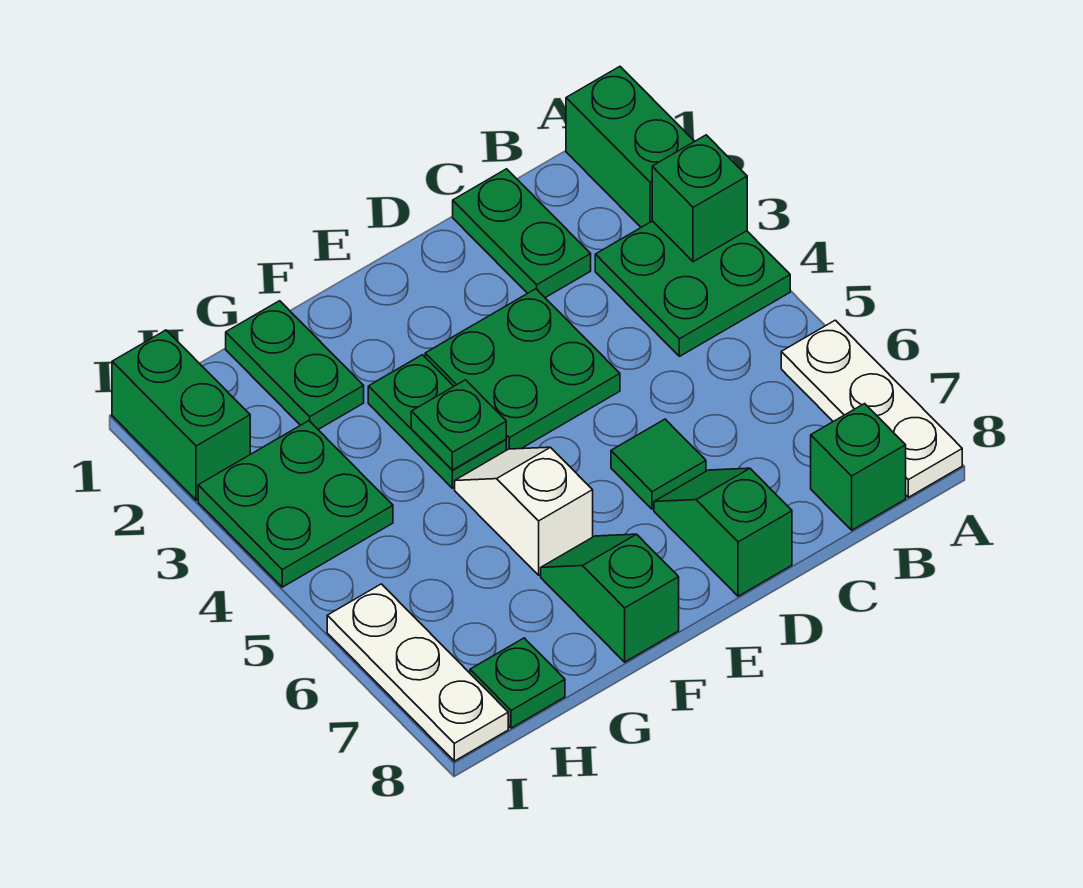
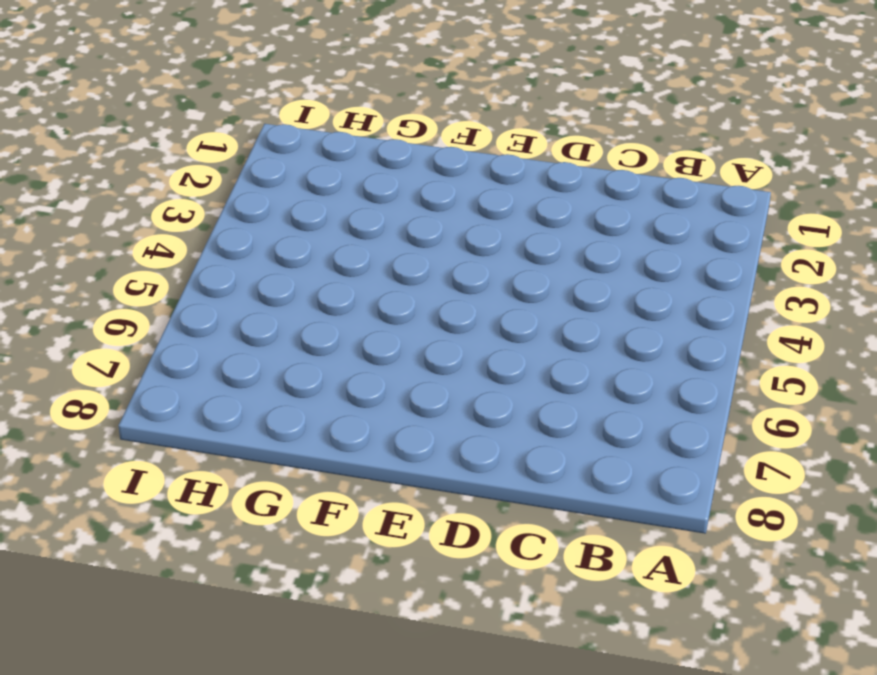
none -> green 1x2 brick [566,67,694,227]
none -> green 2x2 plate [595,221,790,356]
none -> white 1x3 plate [781,320,962,497]

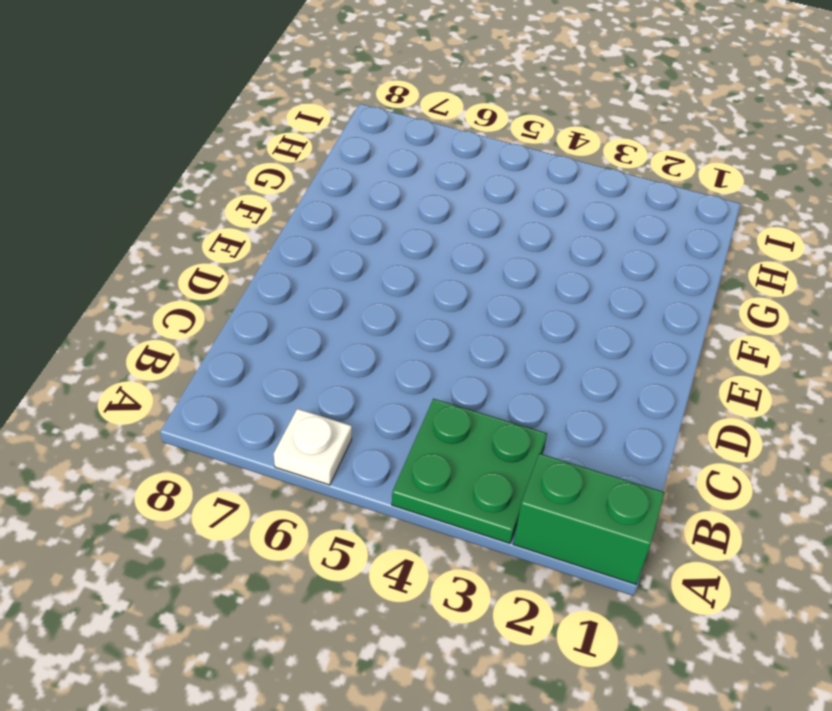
white 1x1 plate [274,409,352,485] -> white 1x3 plate [781,320,962,497]
none -> green 1x1 brick [811,404,906,530]
none -> green 1x2 plate [453,169,591,298]
none -> green 2x2 plate [425,289,620,450]

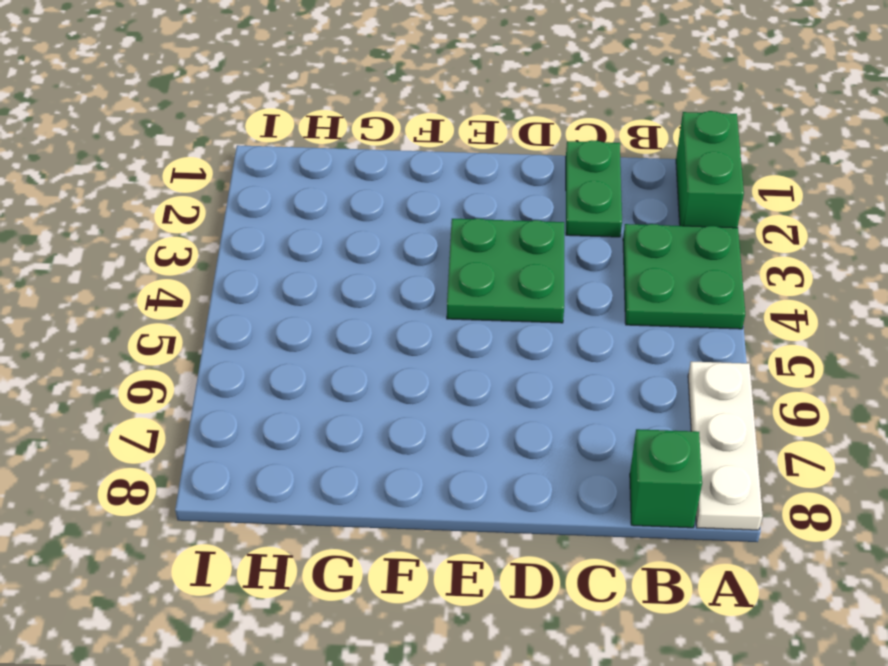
none -> green 1x1 tile [611,419,706,509]
none -> green 1x2 slope [654,468,792,596]
none -> green 1x2 plate [368,355,506,488]

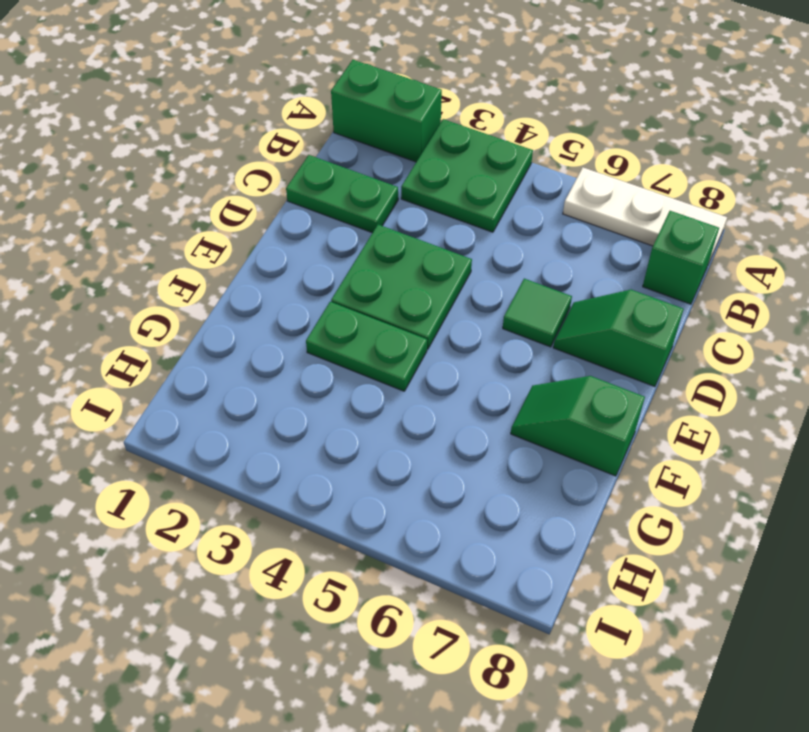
none -> white 1x2 slope [455,447,593,575]
none -> green 1x2 plate [226,301,364,429]
none -> green 2x2 plate [198,421,393,587]

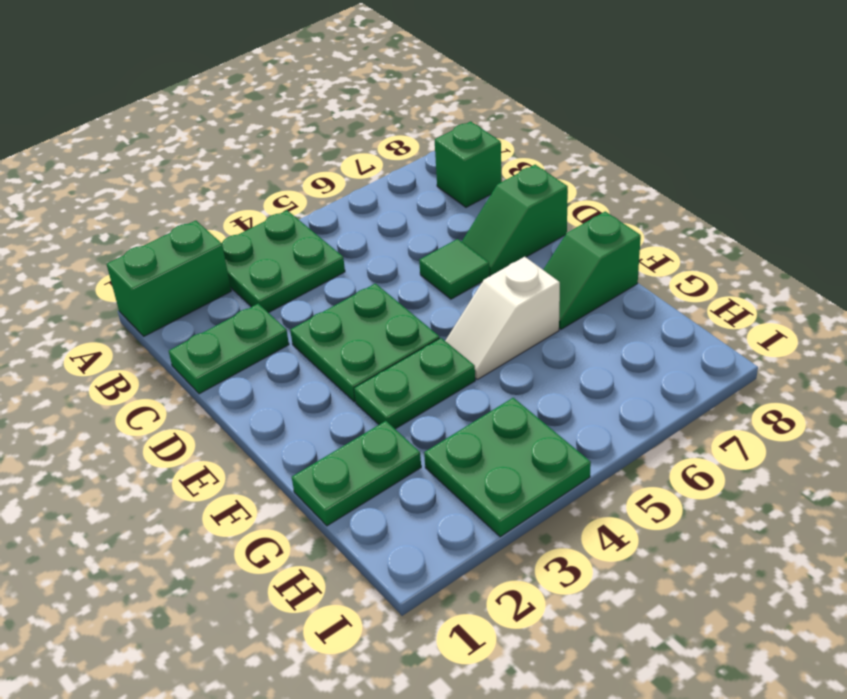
none -> white 1x3 plate [781,320,962,497]
none -> green 1x1 plate [470,638,565,728]
none -> green 1x2 brick [112,330,250,500]

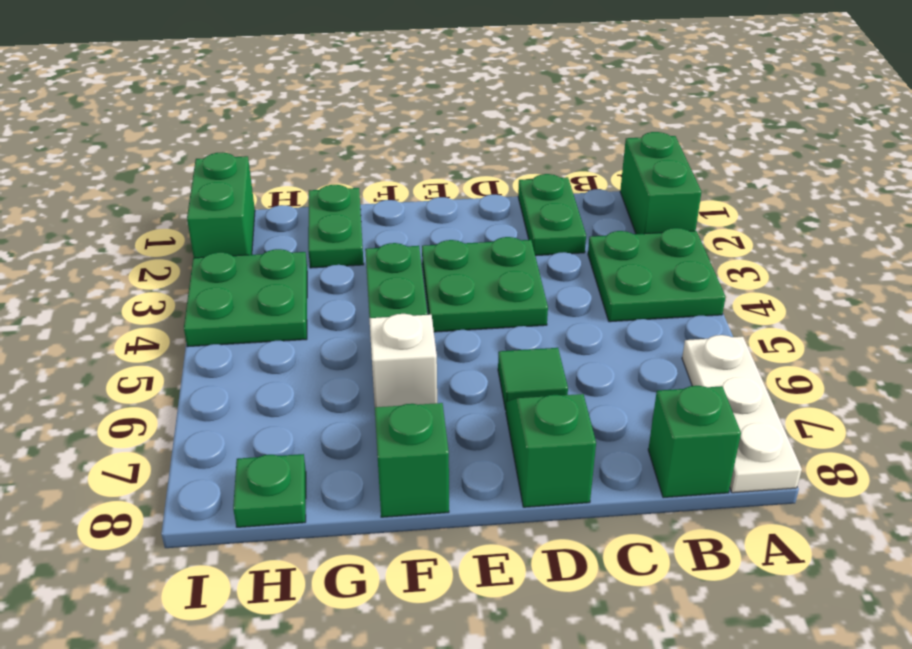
none -> white 1x3 plate [327,584,508,761]
none -> green 1x1 brick [652,135,747,262]
none -> green 1x1 plate [411,380,506,470]

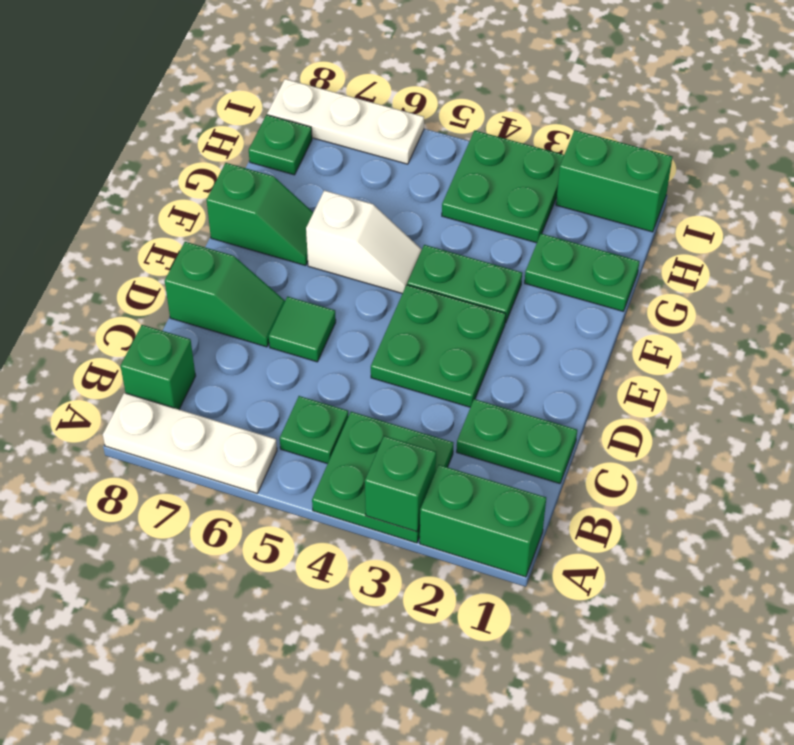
green 1x1 plate [280,396,348,464] -> green 1x1 plate moved to [411,380,506,470]

